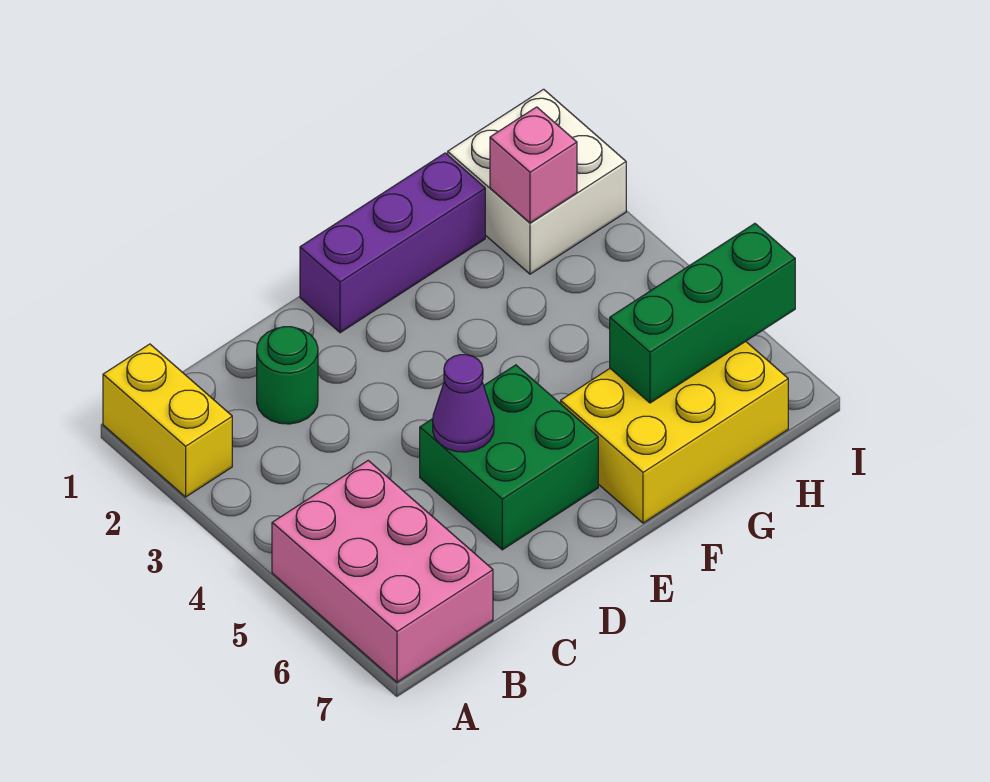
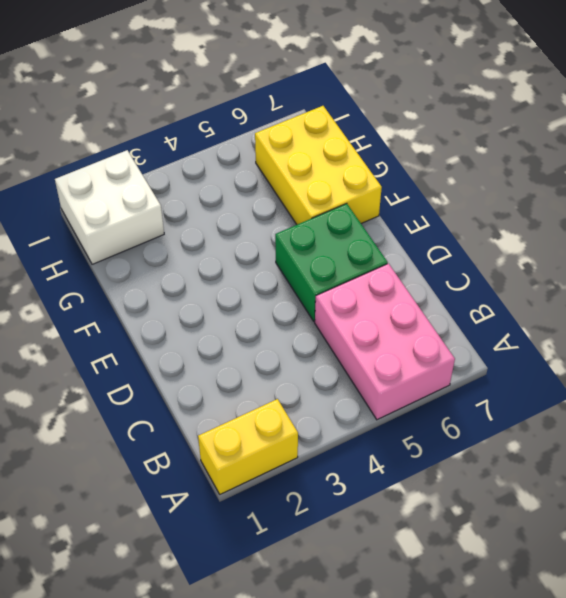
pink 2x3 brick [315,264,455,420] -> pink 2x3 brick turned to [272,461,493,682]
none -> green 1x1 round brick [257,327,318,424]
none -> purple 1x3 brick [300,153,485,333]

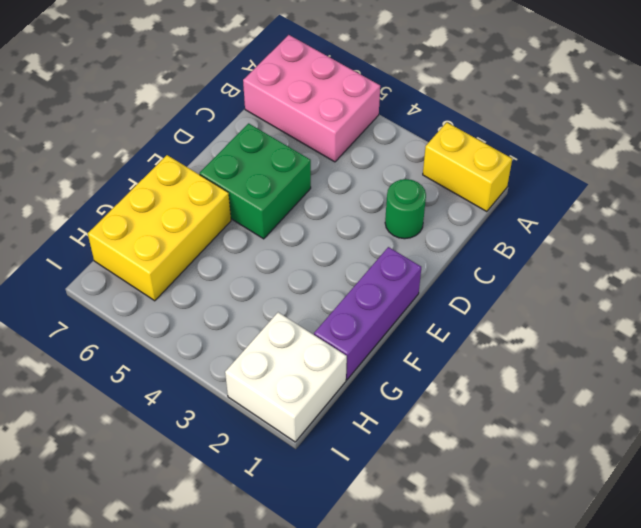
none -> purple 1x1 cone [433,355,494,452]
none -> green 1x3 brick [610,224,795,403]

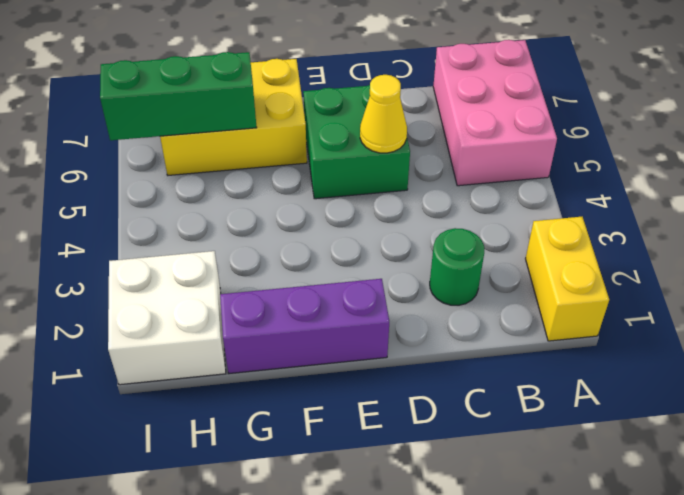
yellow 1x1 cone [360,75,407,153] -> purple 1x1 cone [433,355,494,452]
none -> pink 1x1 brick [490,107,577,223]

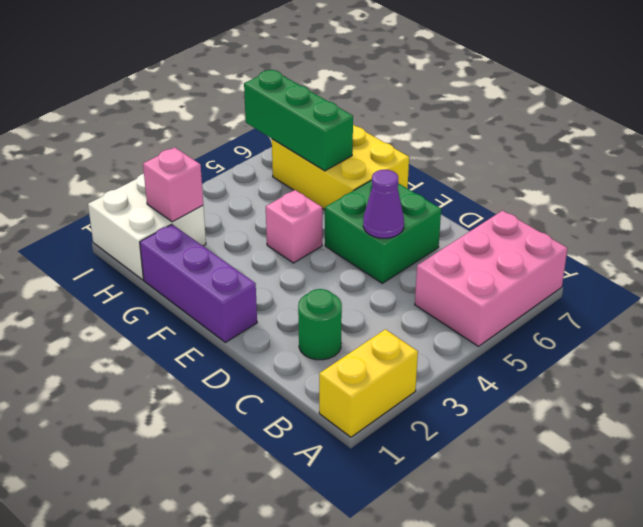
pink 1x1 brick [266,190,322,263] -> none

